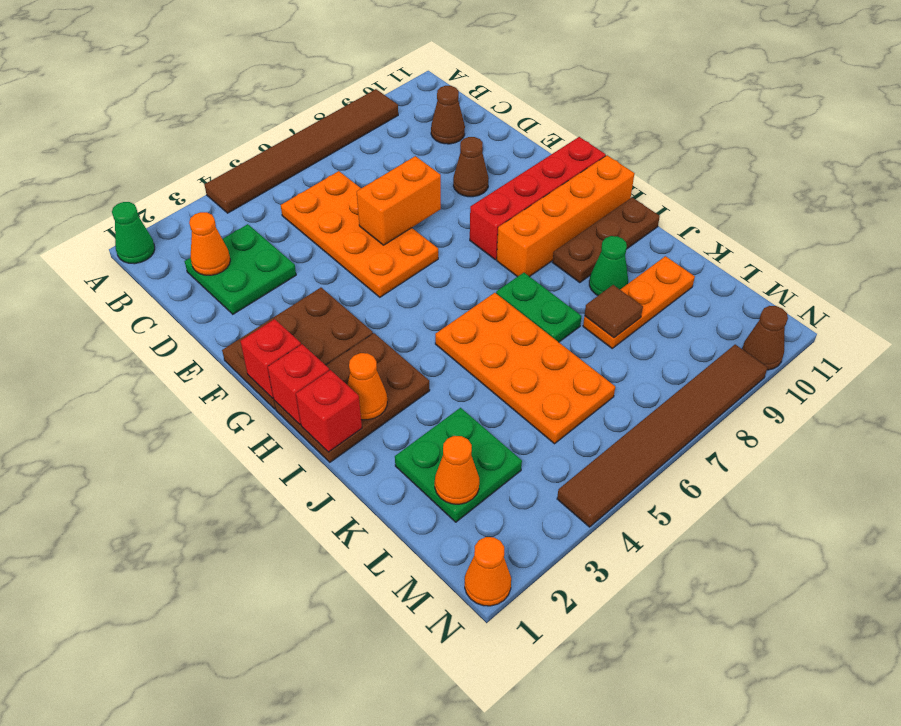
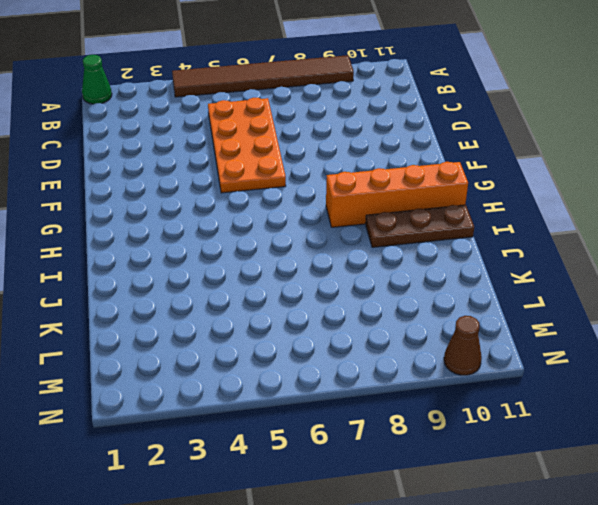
none -> green 2x2 plate [185,224,296,314]
none -> brown 1x1 cone [431,86,465,144]
none -> brown 1x1 cone [453,137,489,197]

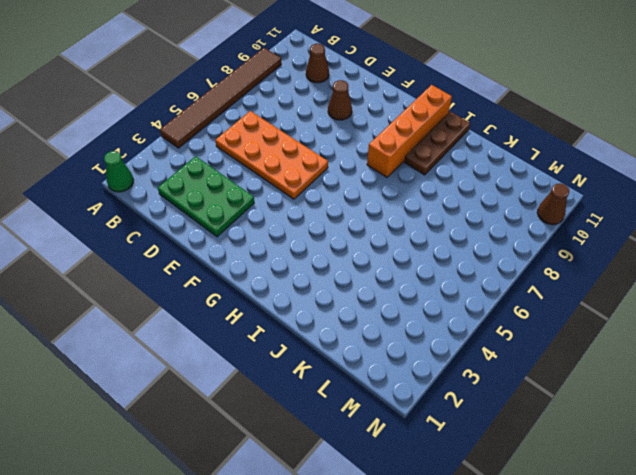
green 2x3 plate [158,156,254,237] -> green 2x2 plate [185,224,296,314]
none -> brown 2x3 plate [222,288,373,409]
none -> red 1x4 brick [470,137,606,260]
none -> brown 2x3 plate [274,333,430,462]

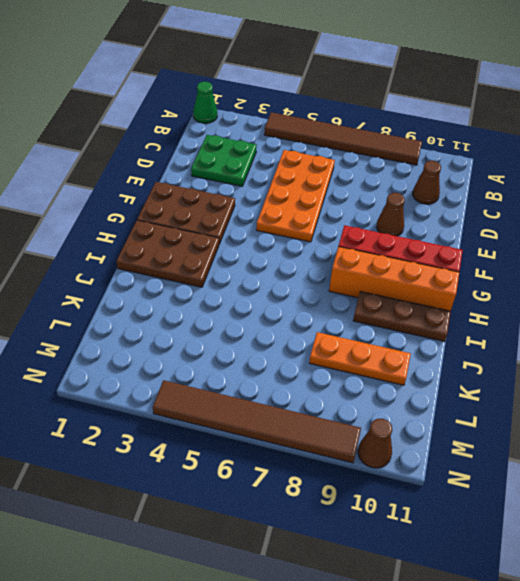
none -> orange 2x4 plate [435,293,615,444]
none -> green 1x2 plate [496,273,581,342]
none -> green 1x1 cone [589,236,628,295]

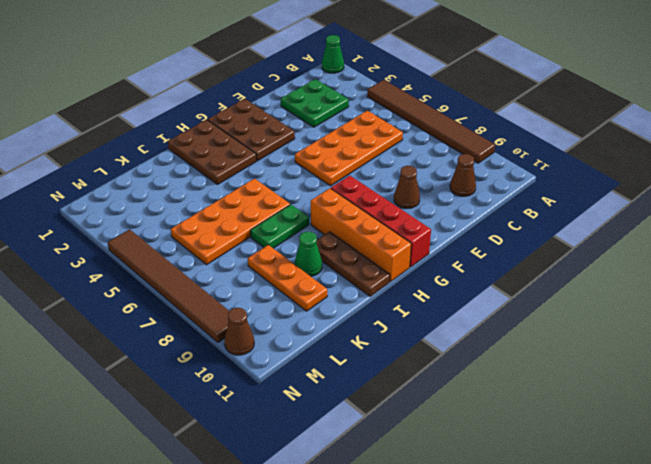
none -> green 2x2 plate [395,408,522,522]
none -> orange 1x1 cone [465,537,511,606]
none -> orange 1x1 cone [189,212,230,275]

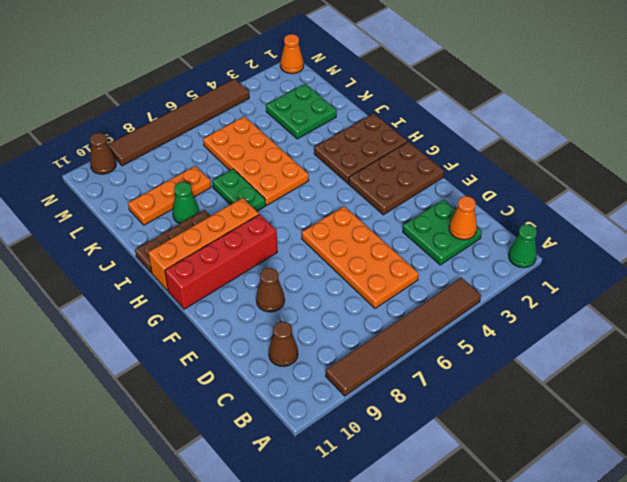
none -> orange 1x2 brick [357,156,441,245]
none -> red 1x1 brick [240,319,301,398]
none -> red 1x1 brick [268,344,329,425]

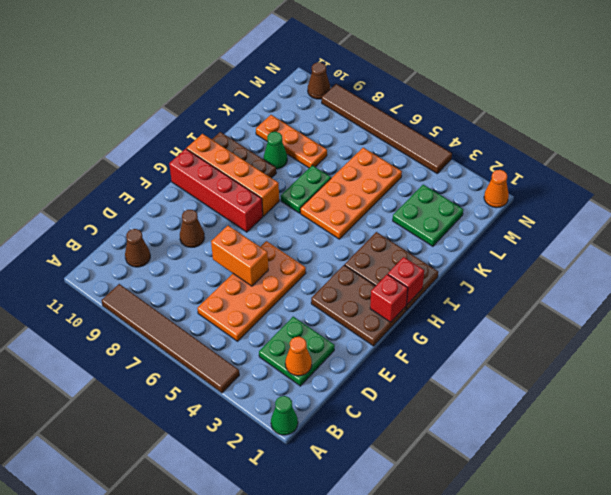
none -> red 1x1 brick [296,370,362,452]
none -> orange 1x1 cone [347,353,387,420]
none -> brown 1x1 tile [585,285,643,338]

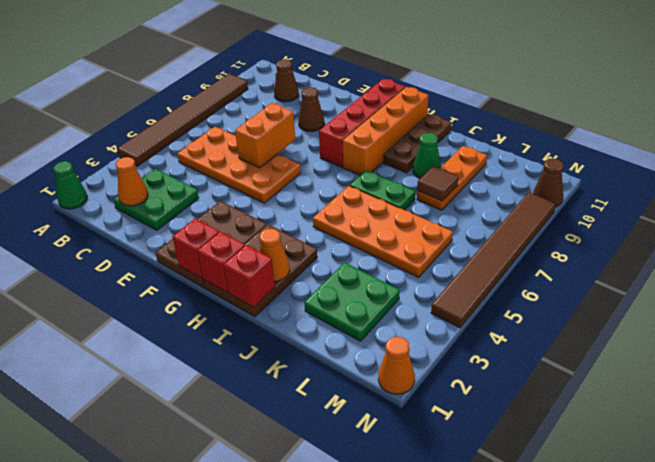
none -> orange 1x1 cone [435,436,479,504]

